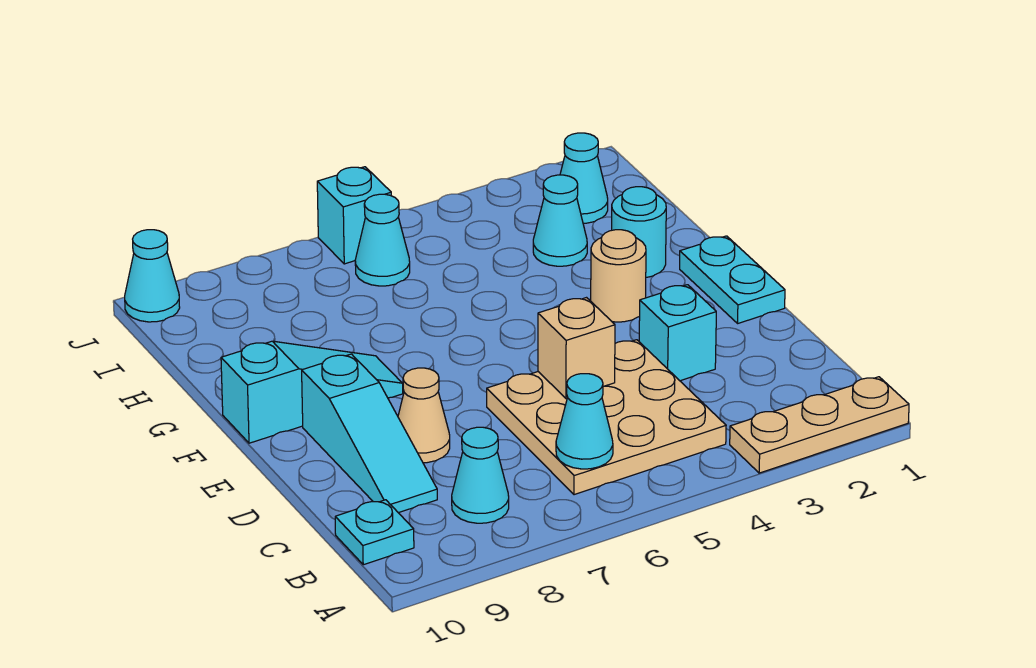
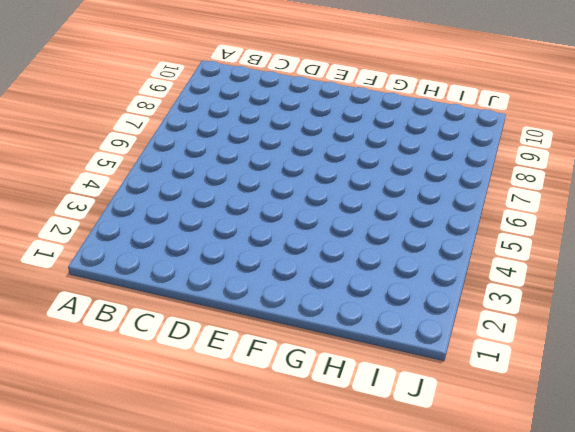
none -> tan 1x3 plate [730,377,909,473]
none -> tan 3x3 plate [487,340,726,495]
none -> cyan 1x1 cone [452,427,509,523]

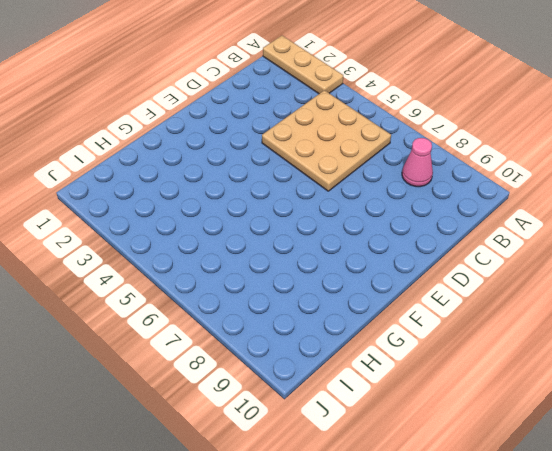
pink 1x1 cone [402,138,433,187] -> cyan 1x1 cone [452,427,509,523]
none -> cyan 1x1 plate [335,500,414,565]
none -> cyan 1x3 slope [302,354,437,513]
none -> cyan 1x1 brick [639,285,716,381]

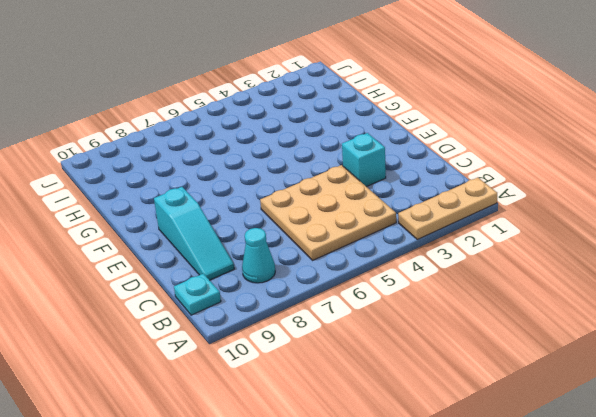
none -> tan 1x1 cone [398,368,450,463]
none -> cyan 1x2 plate [680,236,785,323]
none -> tan 1x1 round brick [591,230,646,322]

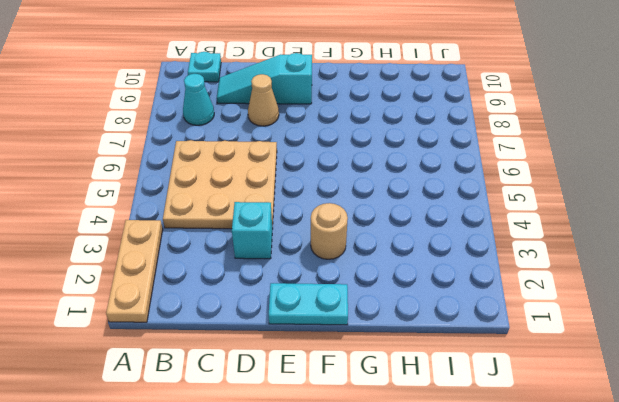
none -> cyan 1x3 slope [221,341,403,443]
none -> cyan 1x1 round brick [612,187,666,277]
none -> cyan 1x1 cone [533,175,587,266]

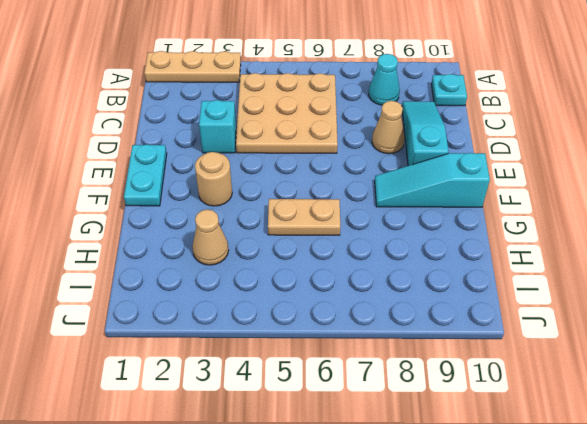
tan 1x2 plate [268,199,340,235] -> none
tan 1x1 cone [192,209,229,265] -> cyan 1x1 cone [533,175,587,266]
none -> cyan 1x1 round brick [612,187,666,277]
none -> cyan 1x1 cone [560,133,608,223]
none -> cyan 1x1 cone [355,194,410,286]

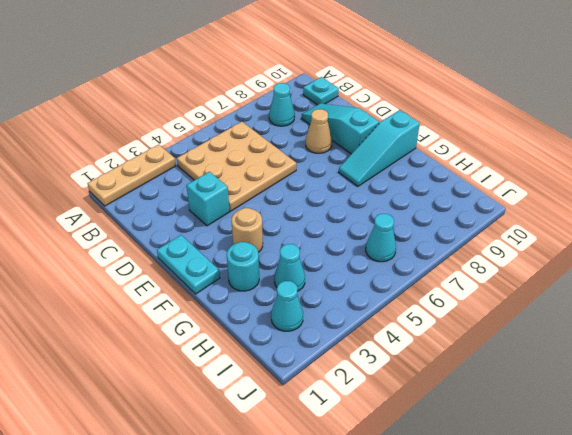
none -> cyan 1x1 brick [317,167,391,264]
none -> cyan 1x1 cone [125,230,180,322]
none -> cyan 1x1 cone [556,374,613,469]

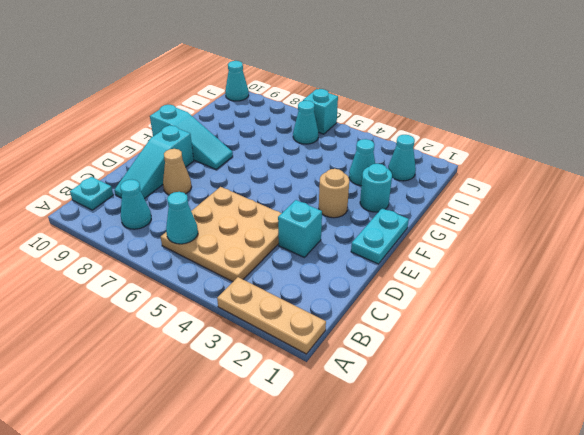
none -> tan 1x1 brick [538,298,615,399]

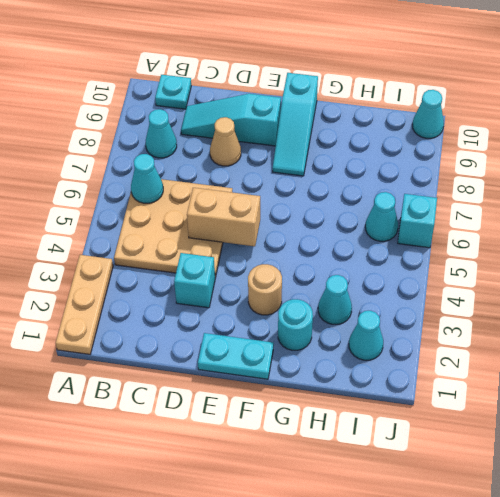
tan 1x2 brick [187,188,260,246] -> tan 1x1 brick [538,298,615,399]

